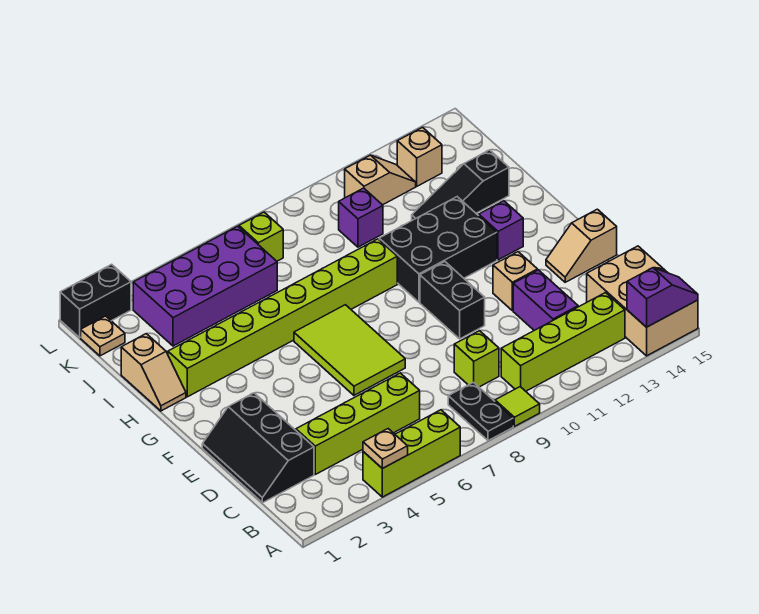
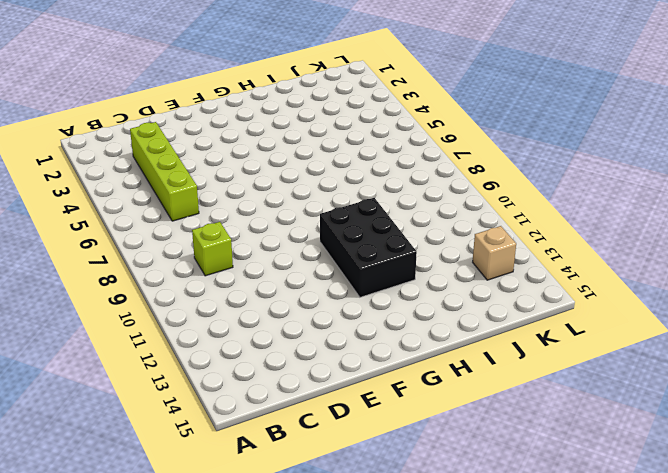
none -> lime 1x3 brick [363,410,460,497]
none -> black 1x2 plate [448,382,513,441]
none -> lime 1x1 tile [495,387,540,426]

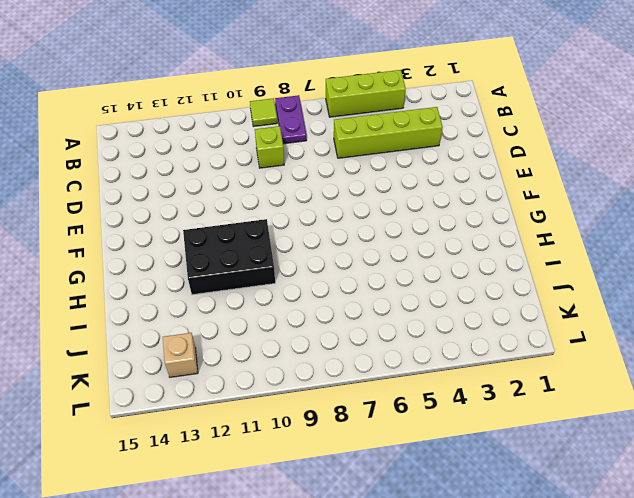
purple 1x2 plate [275,95,307,144] -> black 1x2 plate [448,382,513,441]
none -> tan 2x3 brick [587,246,698,356]
none -> lime 1x4 brick [501,293,625,391]
none -> black 2x3 slope [202,393,314,503]

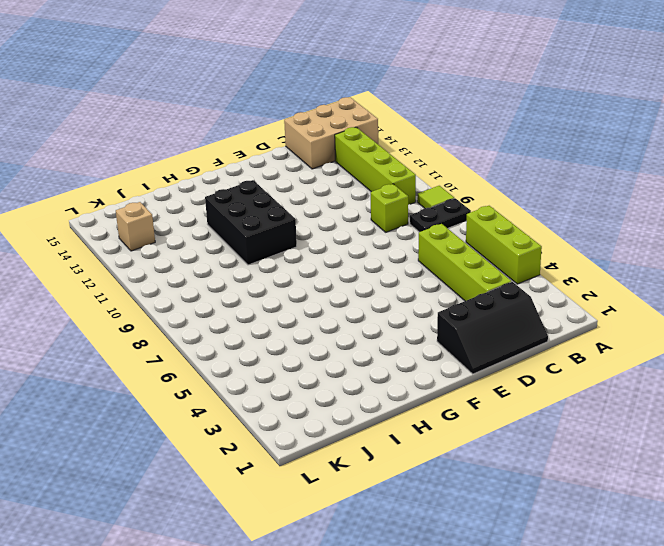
none -> purple 1x2 brick [513,270,578,330]
none -> lime 2x3 tile [294,305,405,395]
none -> black 1x2 brick [420,262,485,339]

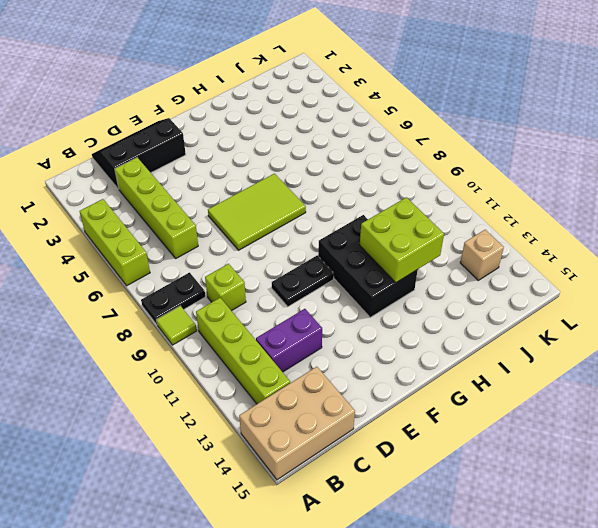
black 1x2 plate [272,256,334,307] -> black 1x2 brick [420,262,485,339]
lime 2x2 brick [360,197,444,282] -> none
none -> tan 1x1 brick [493,252,538,311]
none -> tan 1x2 slope [546,209,617,282]
none -> purple 1x1 brick [479,201,523,260]

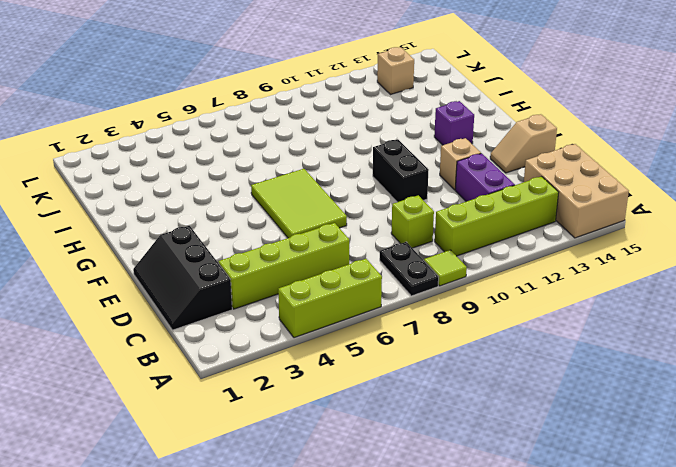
none -> black 2x3 brick [379,197,497,302]
none -> tan 1x2 slope [121,334,186,411]
none -> lime 1x8 brick [168,239,397,397]

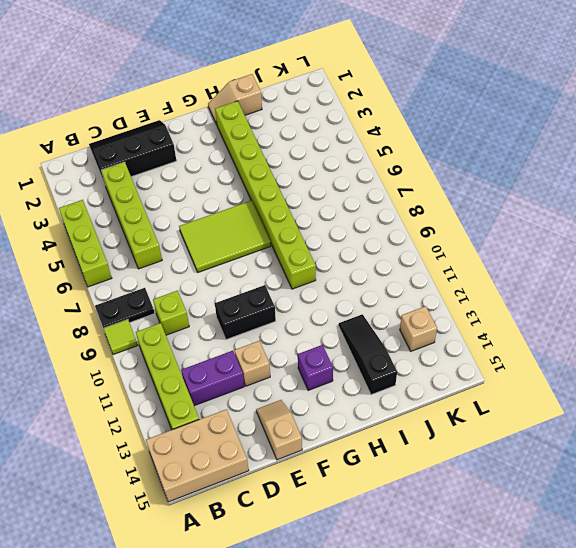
none -> black 2x3 brick [379,197,497,302]
none -> purple 2x4 brick [133,226,277,346]
none -> purple 1x1 brick [339,188,383,247]

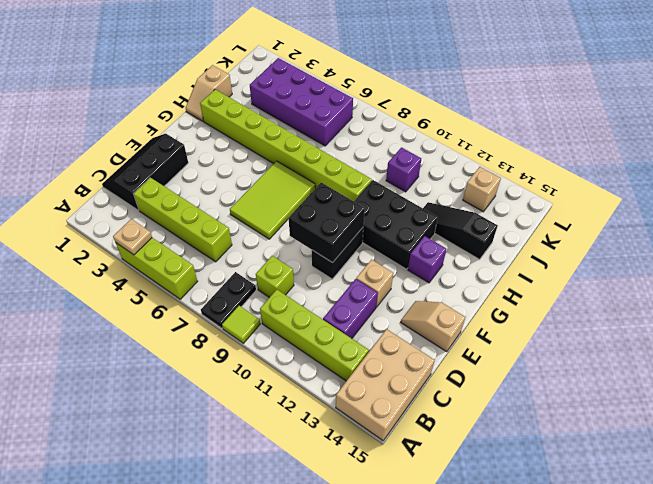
black 2x2 brick [289,183,365,263] -> none
none -> tan 1x1 plate [81,316,125,356]
none -> lime 1x1 brick [239,212,283,261]
none -> tan 1x2 slope [345,155,416,205]

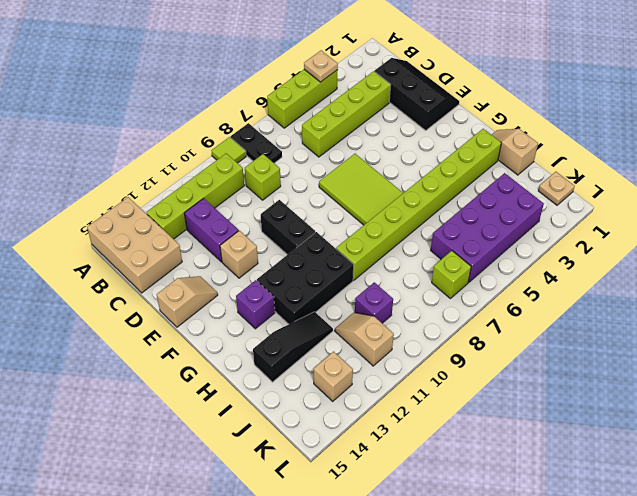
tan 1x2 slope [335,313,394,366] -> tan 1x2 slope turned to [345,155,416,205]
none -> black 1x2 brick [60,264,131,337]
none -> purple 1x2 slope [627,268,698,327]

